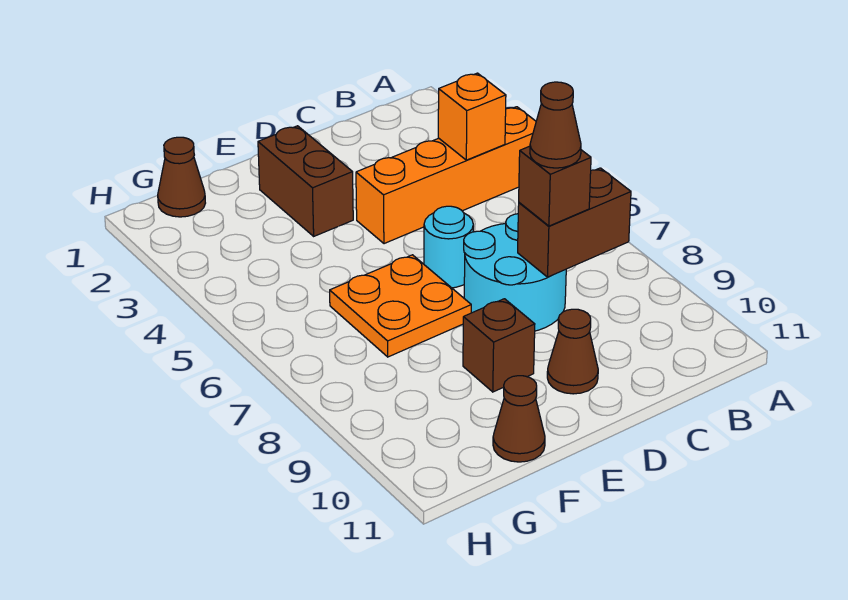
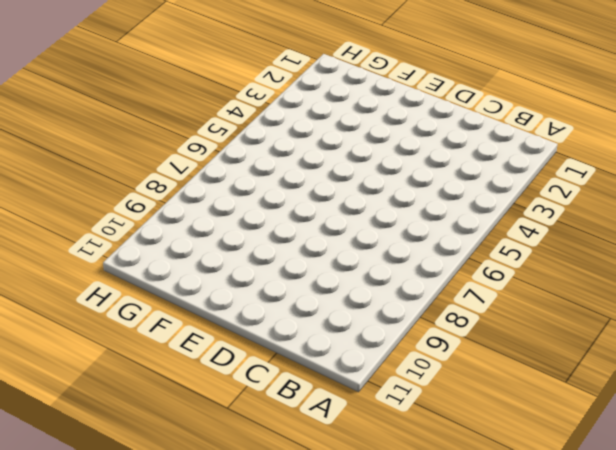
none -> orange 1x4 brick [356,107,536,244]
none -> cyan 2x2 round brick [464,214,566,331]
none -> cyan 1x1 round brick [424,206,473,288]

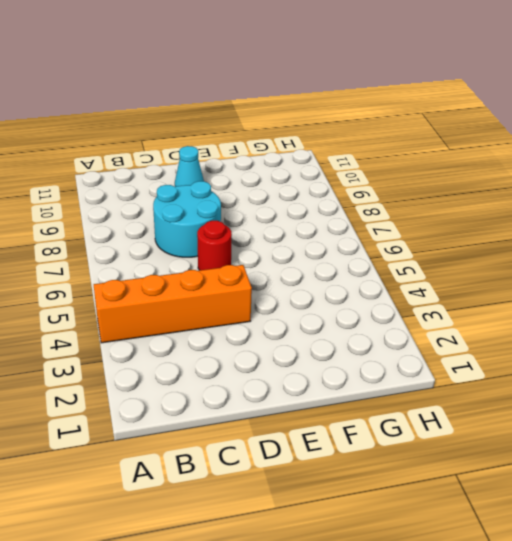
red 1x1 round brick [197,221,232,270] -> cyan 1x1 round brick [424,206,473,288]
cyan 1x1 cone [175,146,204,187] -> brown 1x1 cone [547,309,598,394]
none -> brown 1x2 brick [258,126,353,236]
none -> orange 2x2 plate [330,255,471,357]
none -> brown 1x1 brick [463,299,535,392]

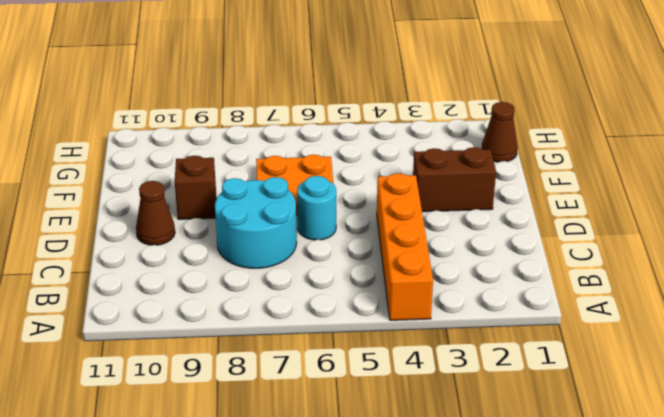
none -> brown 1x1 cone [493,376,545,462]
none -> orange 1x1 brick [438,73,506,160]
none -> brown 1x2 brick [518,168,631,277]

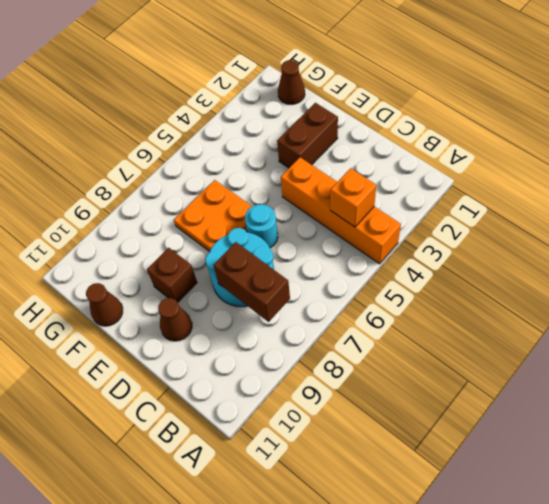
none -> brown 1x1 brick [519,146,591,226]
none -> brown 1x1 cone [530,82,581,168]

